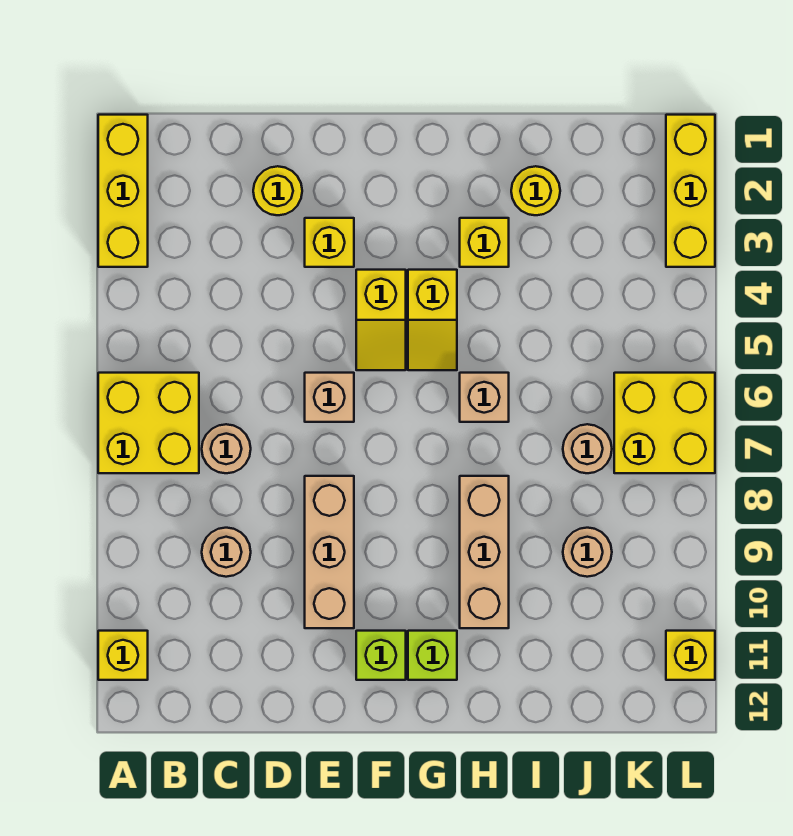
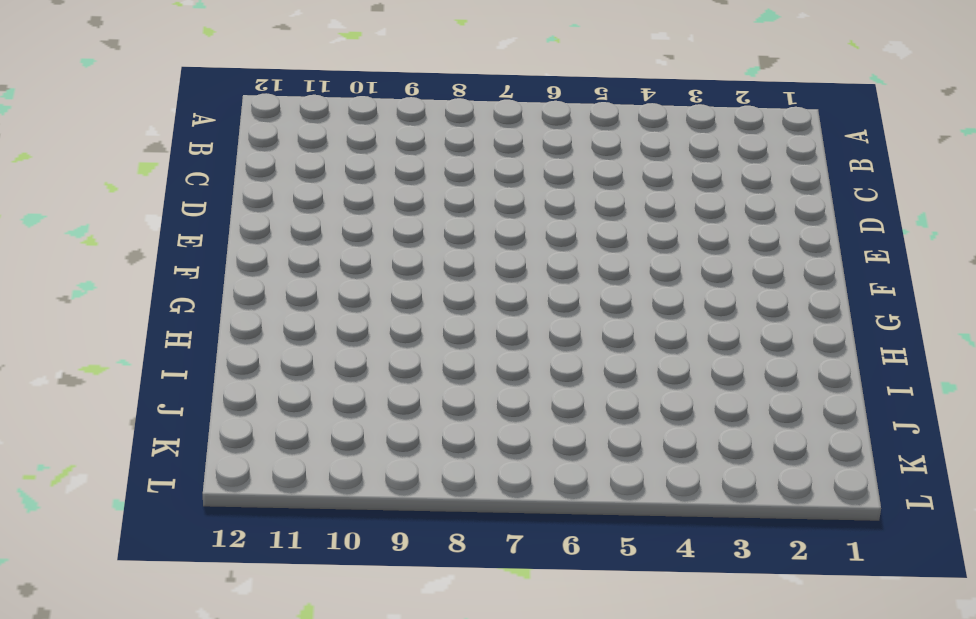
none -> yellow 1x3 brick [98,115,148,267]
none -> yellow 2x2 brick [98,373,199,473]
none -> yellow 1x1 brick [98,631,148,680]

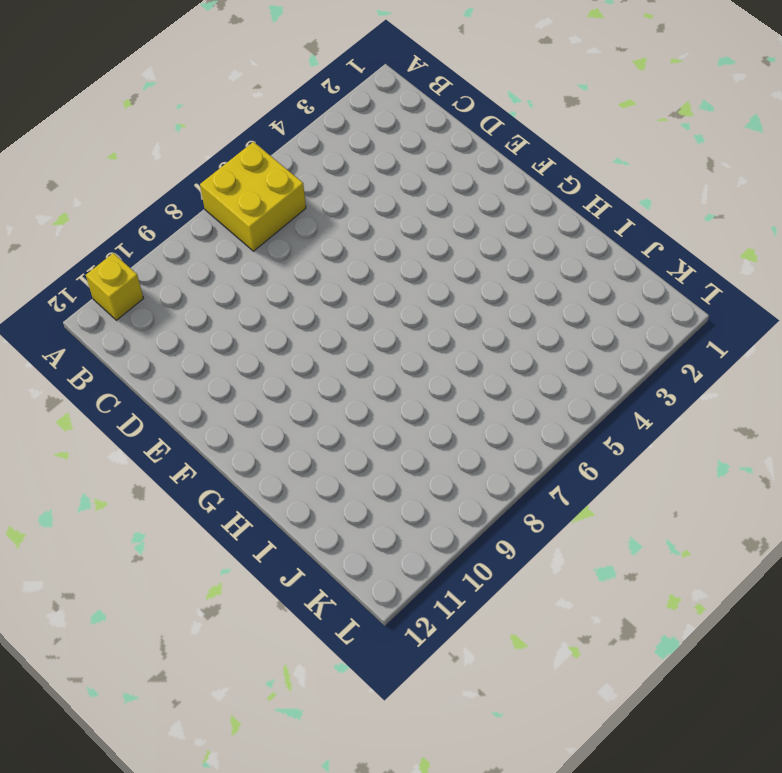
none -> yellow 1x3 brick [98,115,148,267]
none -> tan 1x1 round brick [202,424,251,473]
none -> tan 1x1 round brick [202,528,251,577]

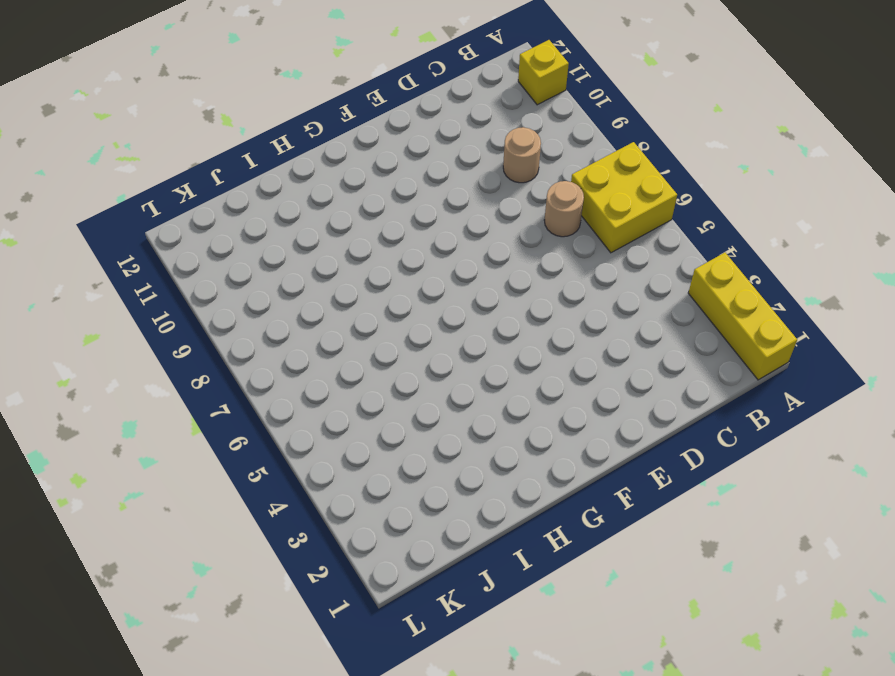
none -> yellow 1x1 round brick [253,166,302,215]
none -> yellow 1x1 brick [305,218,354,267]
none -> tan 1x1 brick [305,373,354,422]

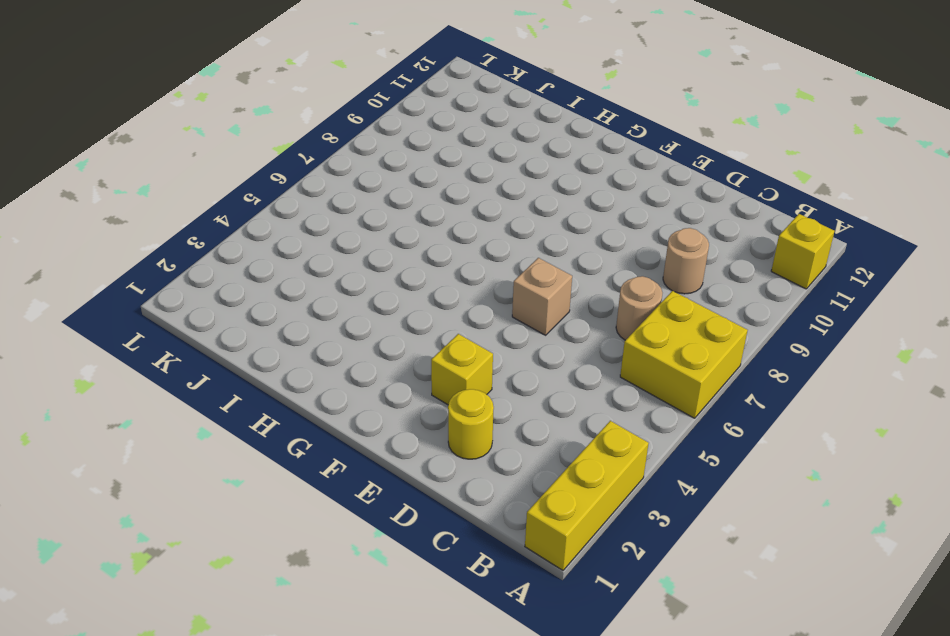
none -> tan 1x3 brick [305,476,354,628]
none -> yellow 1x2 slope [356,270,406,370]
none -> lime 1x1 brick [356,631,406,680]

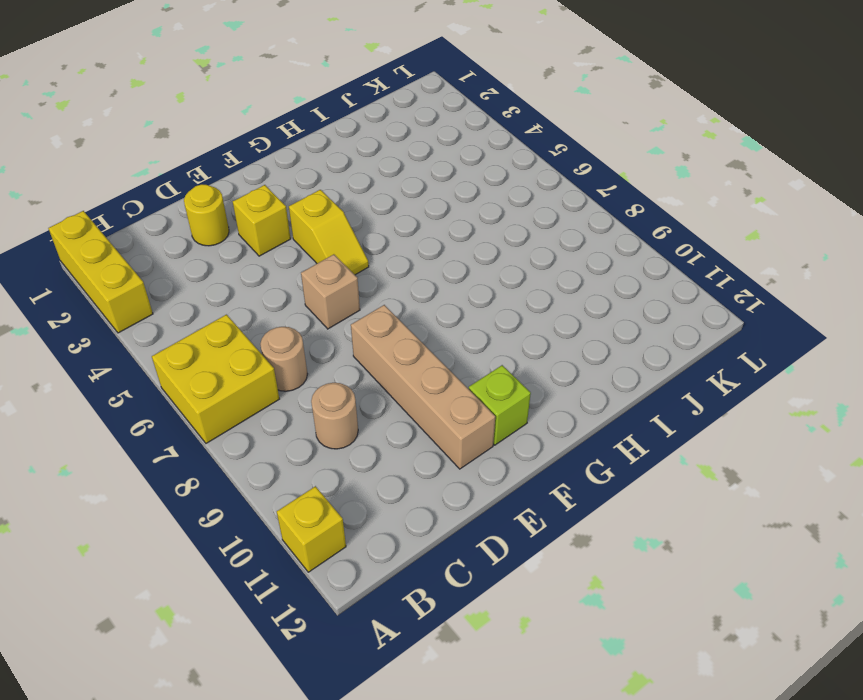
tan 1x4 brick [351,305,495,469] -> tan 1x3 brick [305,476,354,628]
none -> yellow 1x2 slope [408,270,457,370]
none -> lime 1x1 brick [408,631,457,680]
none -> yellow 1x1 brick [460,218,509,267]

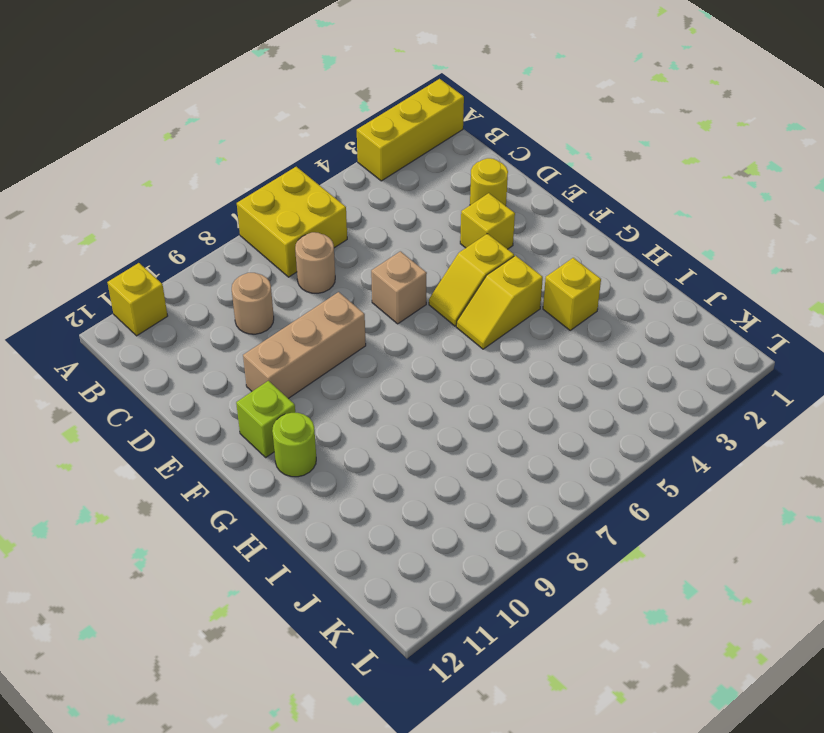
lime 1x1 round brick [272,413,316,477] -> lime 1x1 brick [408,631,457,680]
none -> tan 1x1 brick [460,373,509,422]
none -> tan 1x3 brick [460,476,509,628]
none -> yellow 1x1 round brick [511,166,560,215]

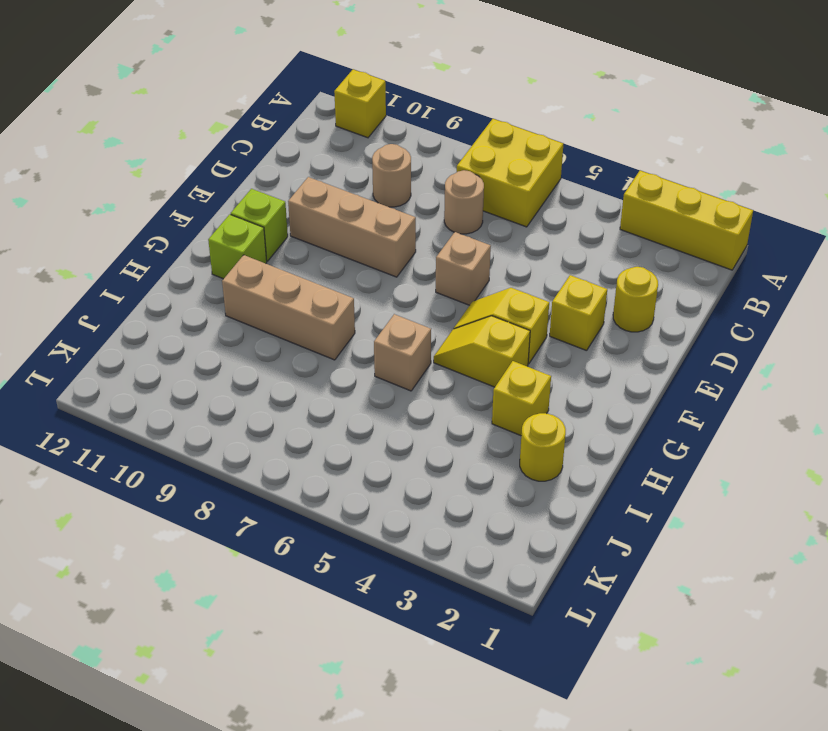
none -> tan 1x1 round brick [563,424,612,473]
none -> tan 1x1 round brick [563,528,612,577]
none -> yellow 2x2 brick [614,373,715,473]

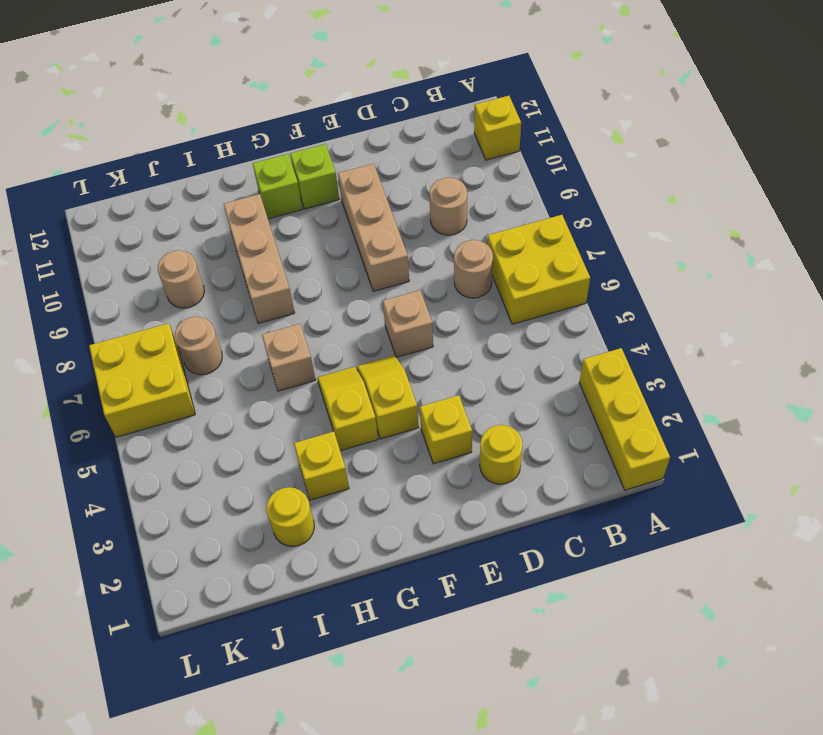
none -> yellow 1x3 brick [666,115,715,267]
none -> yellow 1x1 brick [666,631,715,680]

